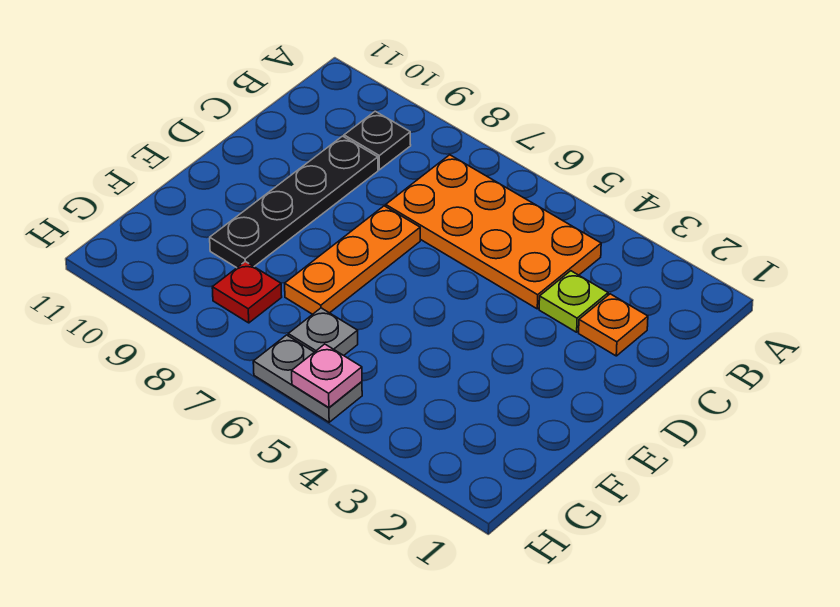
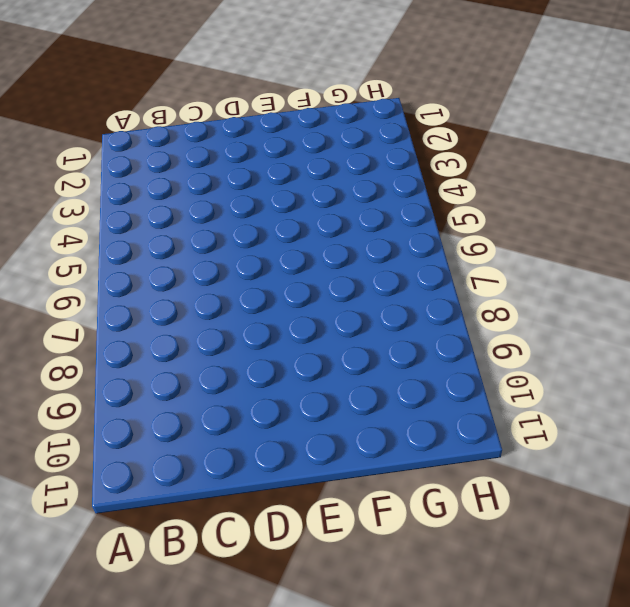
none -> orange 2x4 plate [386,155,601,309]
none -> black 1x1 plate [344,111,411,170]

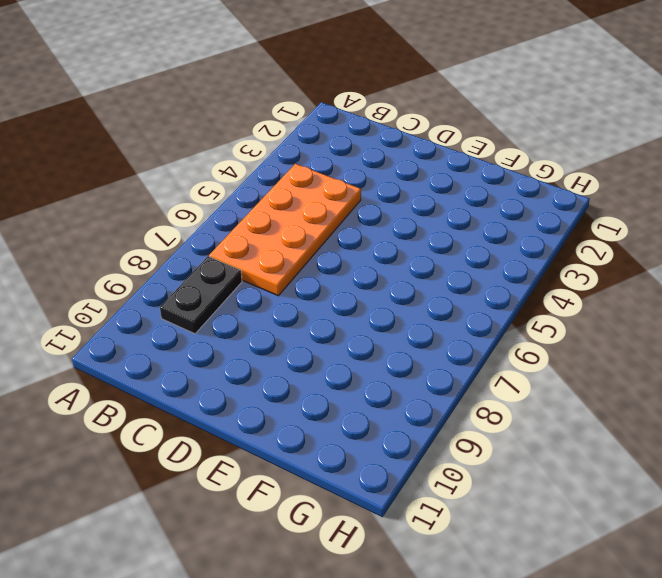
black 1x2 plate [160,257,242,334] -> black 1x1 plate [344,111,411,170]
none -> orange 1x1 plate [579,294,648,356]
none -> lime 1x1 plate [539,271,608,332]

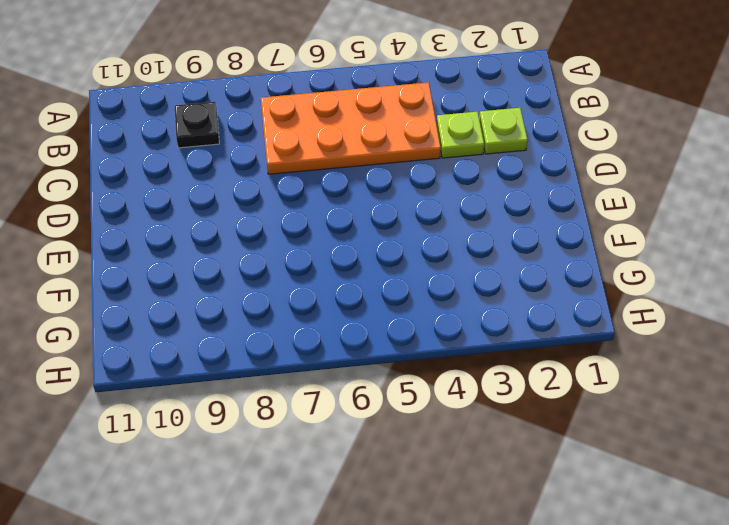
lime 1x1 plate [479,108,528,154] -> orange 1x1 plate [579,294,648,356]
none -> black 1x4 plate [210,136,378,268]
none -> orange 1x3 plate [285,206,420,314]

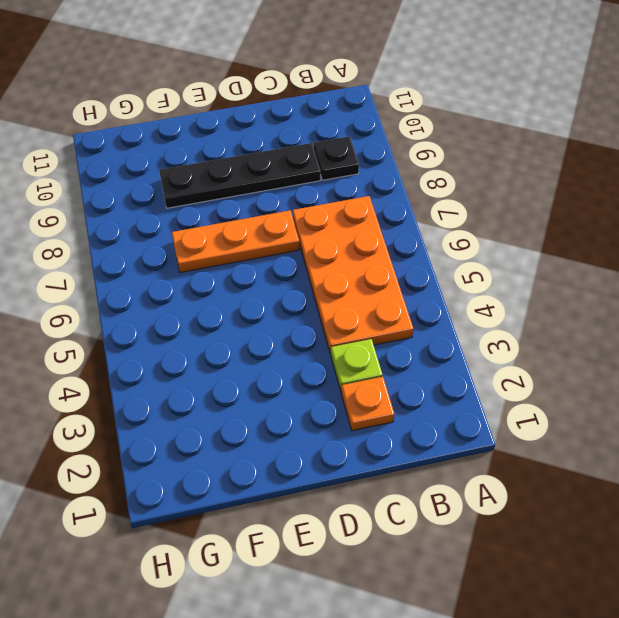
none -> grey 1x1 plate [288,308,358,356]
none -> red 1x1 plate [212,261,282,323]

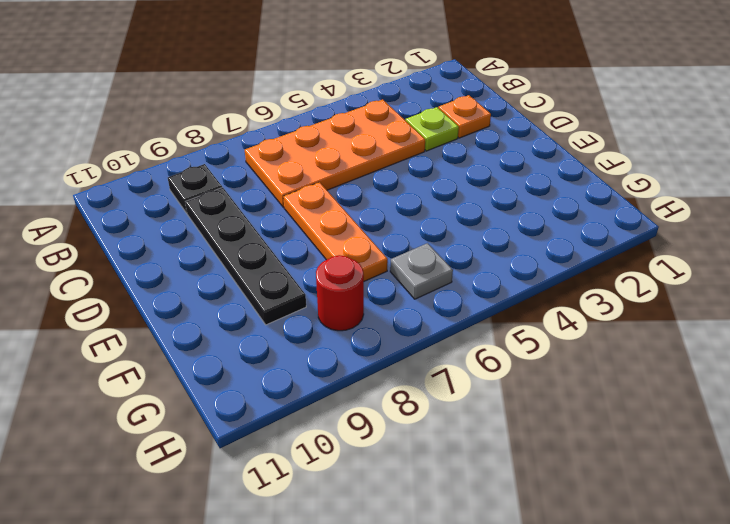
red 1x1 round brick [316,255,364,331] -> red 1x1 plate [212,261,282,323]
none -> grey 1x2 plate [253,335,362,422]
none -> pink 1x1 plate [292,344,362,408]

